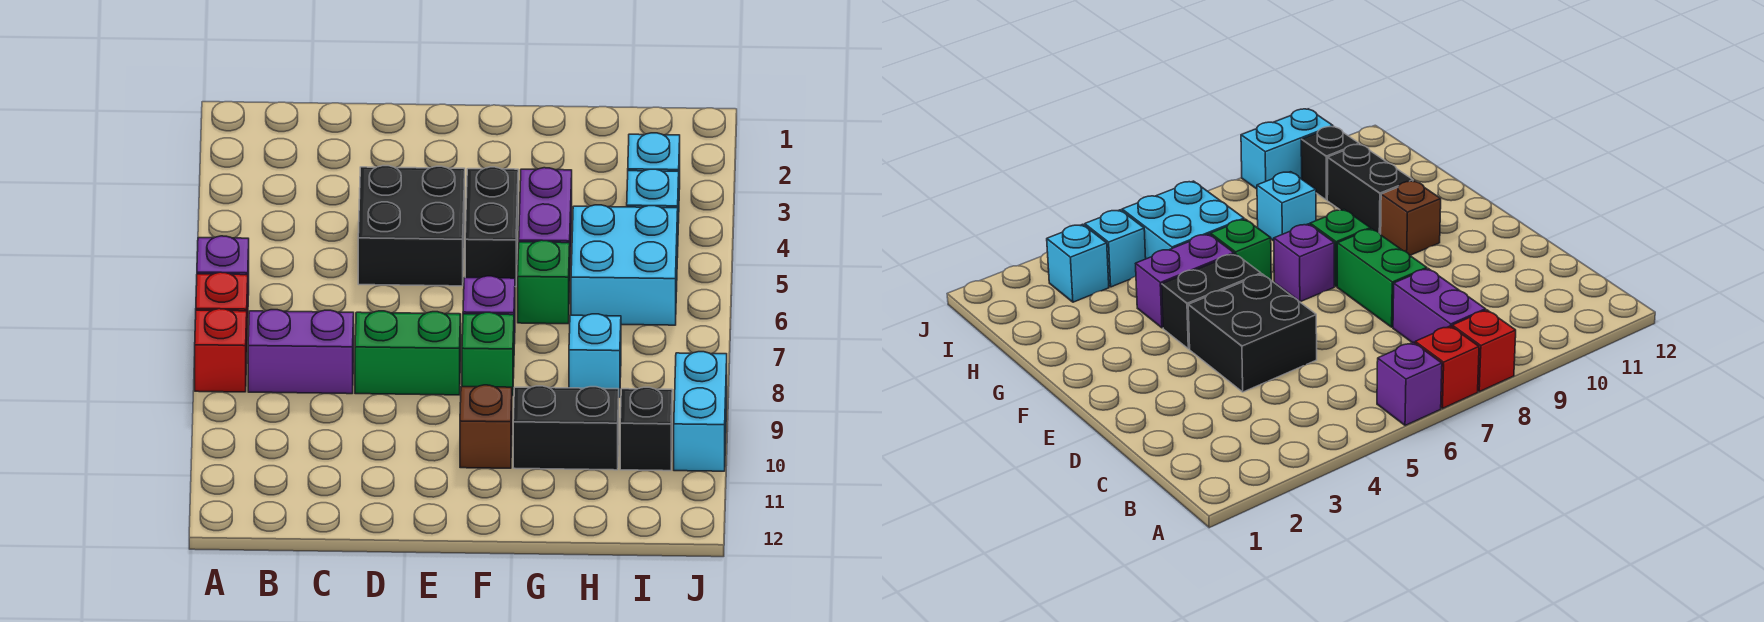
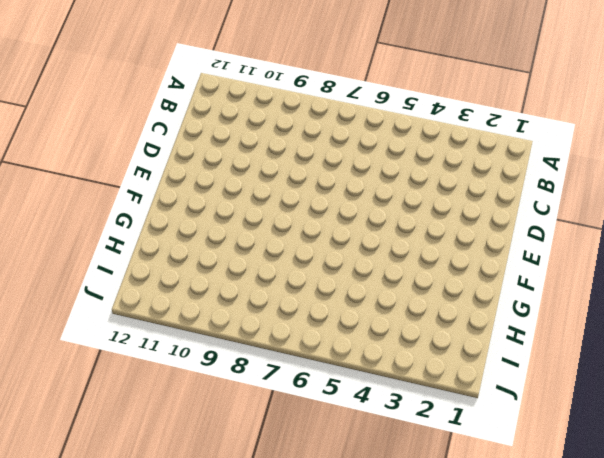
none -> purple 1x1 brick [197,236,249,295]
none -> red 1x1 brick [196,272,248,330]
none -> red 1x1 brick [195,309,247,392]

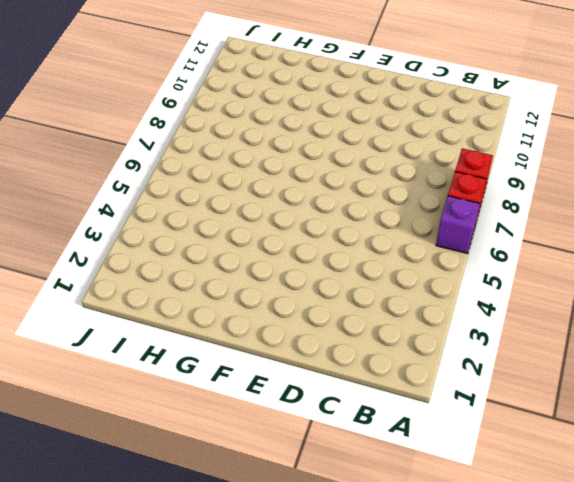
none -> purple 1x2 brick [248,310,354,394]
none -> black 2x2 brick [358,166,465,286]
none -> green 1x2 brick [355,311,461,395]

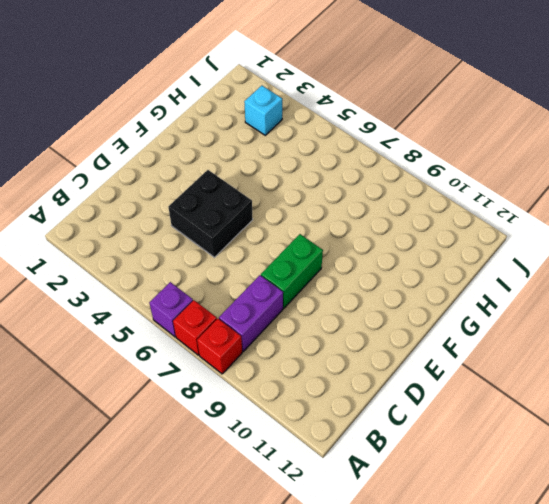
none -> black 1x2 brick [465,167,518,287]
none -> purple 1x1 brick [463,276,515,344]
none -> green 1x1 brick [462,312,514,396]

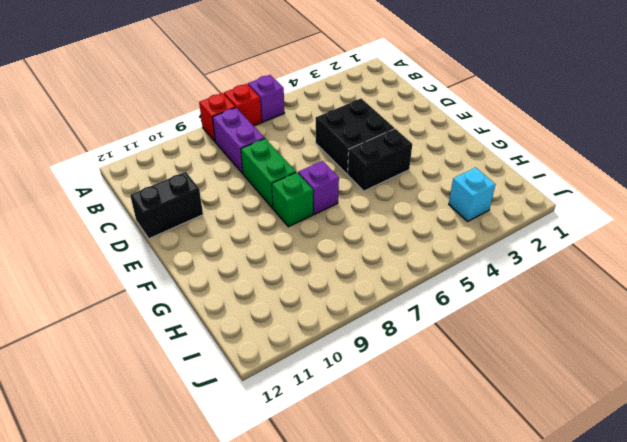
black 1x2 brick [130,172,203,239] -> black 1x2 brick turned to [513,386,619,470]
none -> brown 1x1 brick [460,385,512,468]
none -> purple 1x2 brick [519,168,572,259]
none -> green 1x1 brick [518,240,570,324]

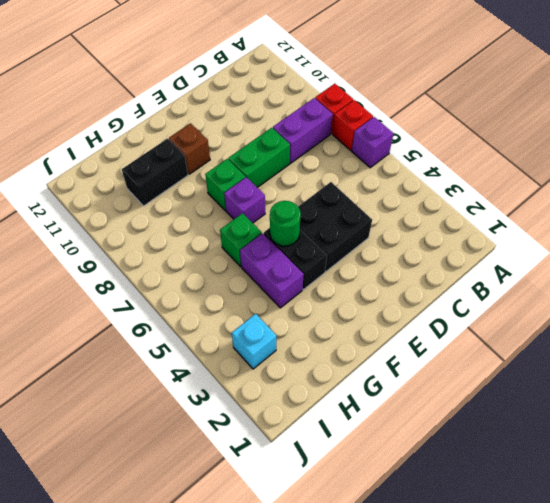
green 1x1 round brick [270,201,301,246] -> none
none -> cyan 2x2 brick [571,205,678,325]
none -> cyan 1x1 brick [569,314,621,397]
none -> cyan 1x1 brick [627,169,679,223]

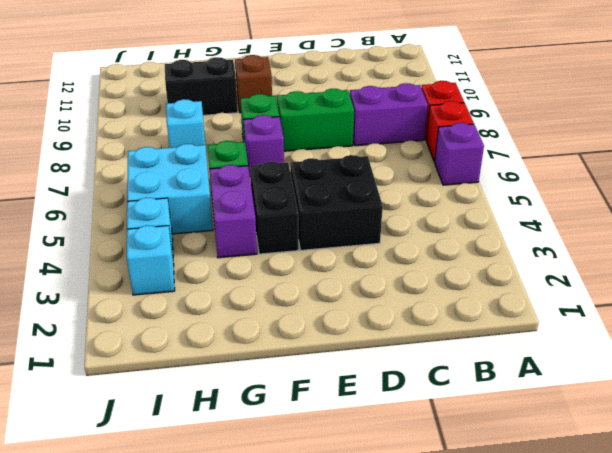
none -> black 1x1 brick [620,387,672,471]
none -> cyan 1x2 brick [674,352,727,471]

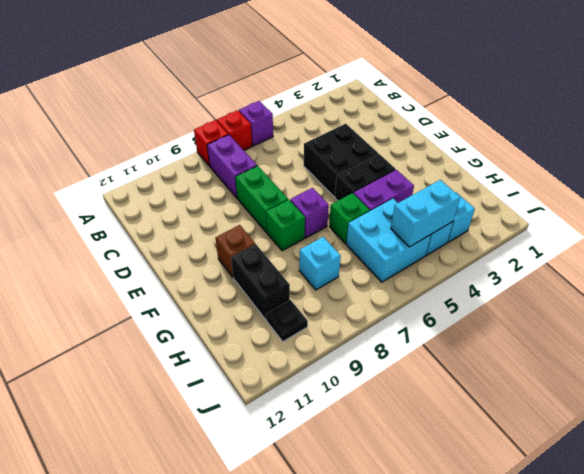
cyan 1x2 brick [391,180,460,247] -> cyan 1x2 brick moved to [674,352,727,471]
black 1x1 plate [266,300,308,342] -> black 1x1 brick [620,387,672,471]

